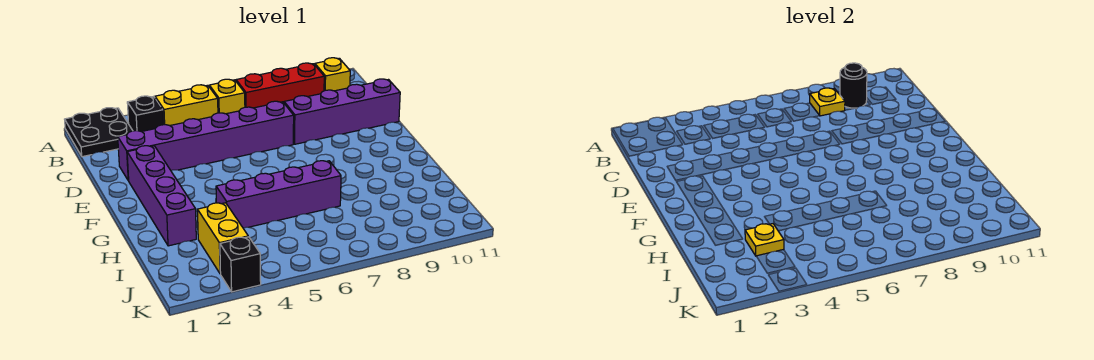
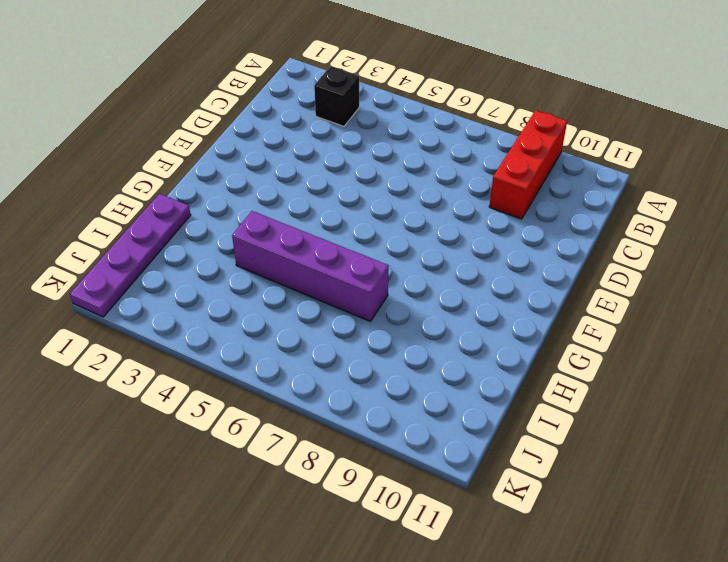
red 1x3 brick [489,110,567,219] -> red 1x3 brick turned to [236,63,324,108]
purple 1x4 plate [70,194,191,317] -> none
none -> black 2x2 plate [65,108,133,157]
none -> yellow 1x2 brick [155,85,218,126]
none -> yellow 1x1 brick [209,79,245,114]

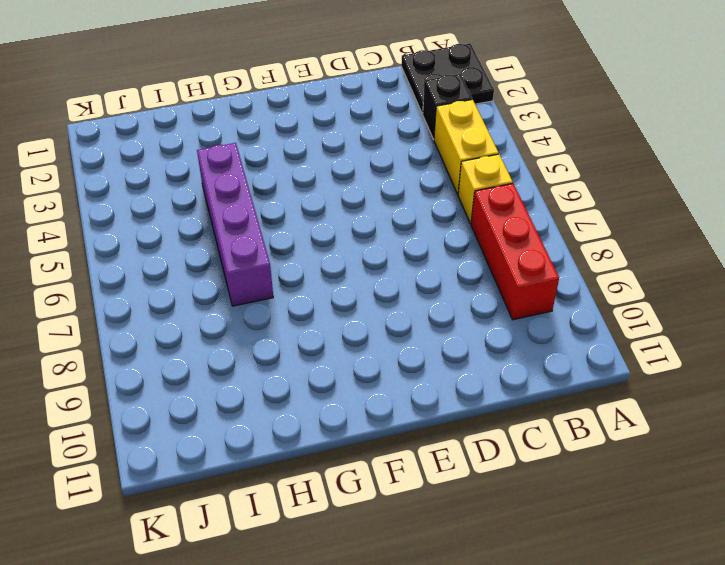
none -> yellow 1x1 brick [315,58,350,91]
none -> purple 1x6 brick [118,101,294,181]
none -> purple 1x4 brick [284,79,400,144]

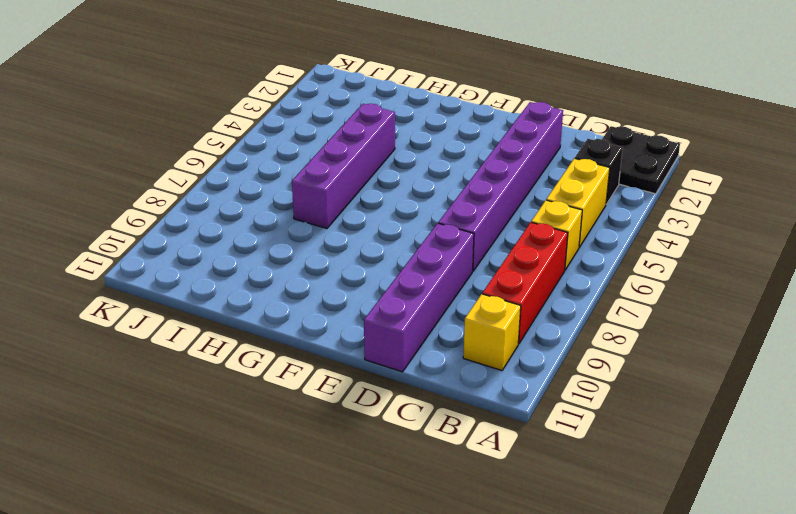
none -> purple 1x4 brick [127,146,196,246]
none -> yellow 1x2 brick [197,203,248,274]
none -> black 1x1 brick [220,237,261,292]

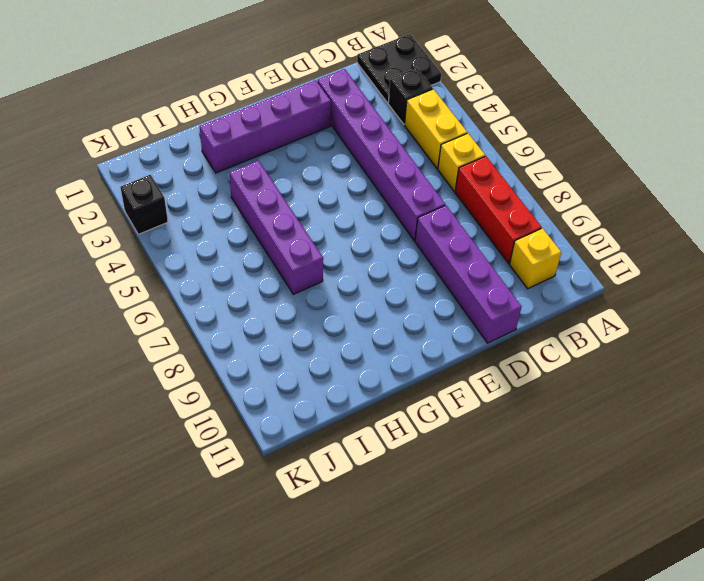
none -> yellow 1x2 brick [197,203,248,274]
none -> yellow 1x1 plate [810,88,845,116]
none -> black 1x1 round brick [840,63,867,108]

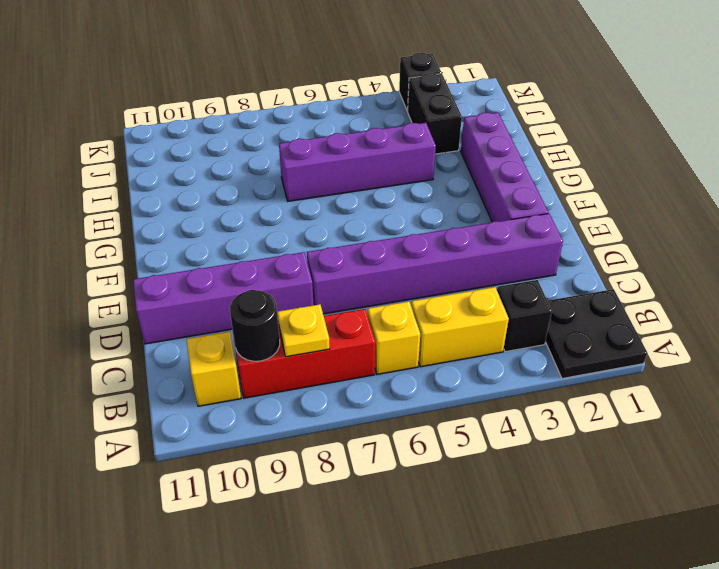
black 1x2 brick [408,73,462,154] -> yellow 1x2 brick [197,203,248,274]
none -> yellow 1x1 plate [745,224,784,256]

